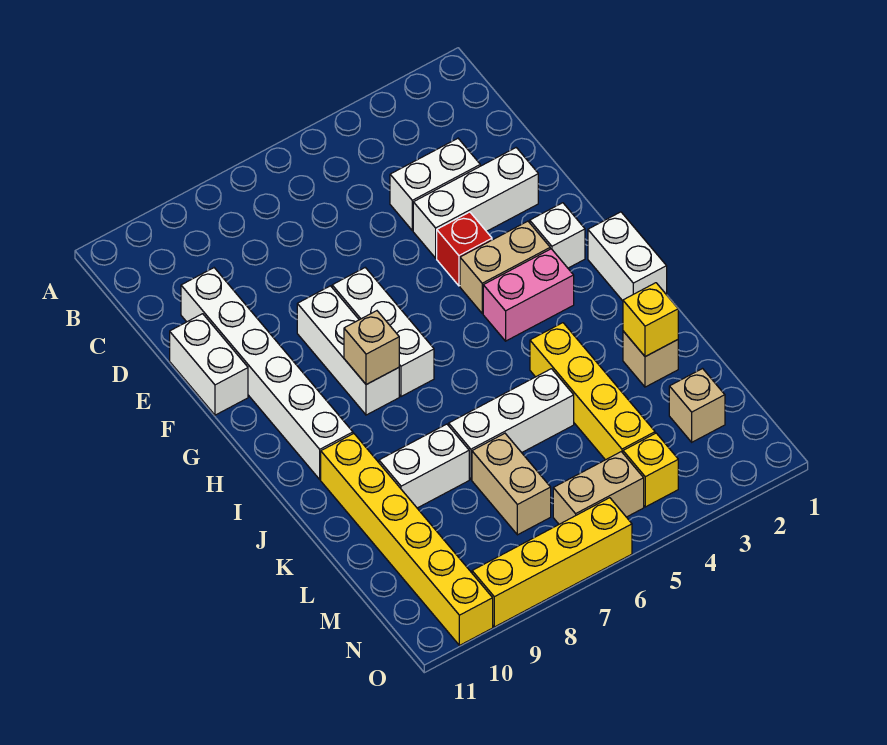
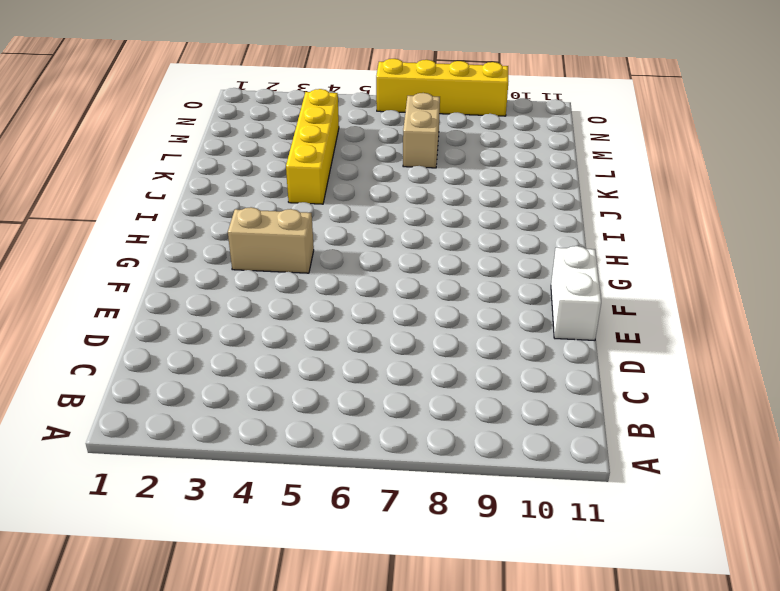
none -> white 1x2 brick [390,138,480,231]
none -> white 1x6 brick [181,268,353,479]
none -> white 1x3 brick [413,148,538,258]

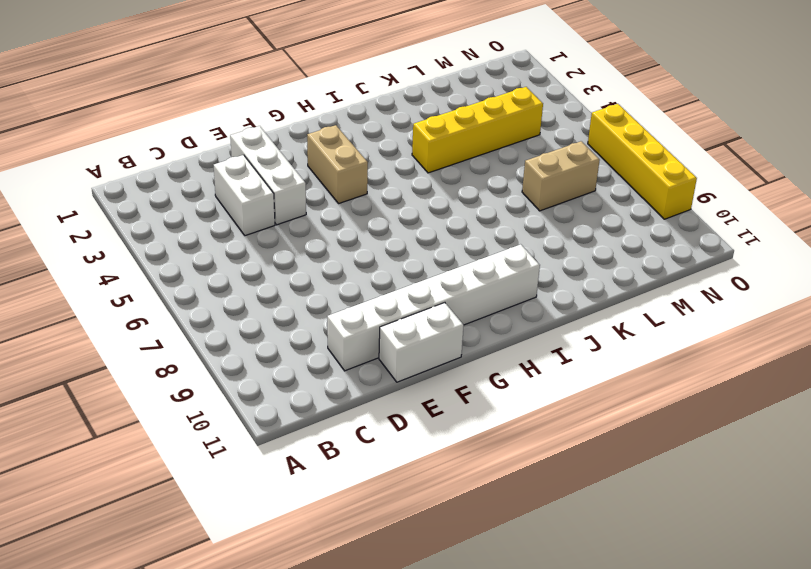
none -> red 1x1 brick [437,212,492,286]
none -> white 1x3 brick [332,268,434,397]
none -> white 1x3 brick [297,286,399,415]

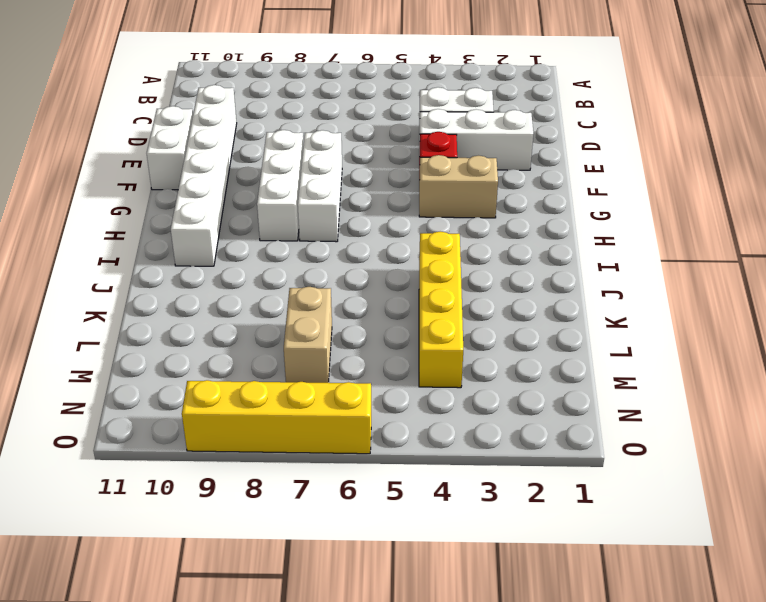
none -> white 1x1 brick [530,203,585,268]
none -> white 1x2 brick [588,212,667,301]
none -> pink 1x2 brick [483,249,574,341]

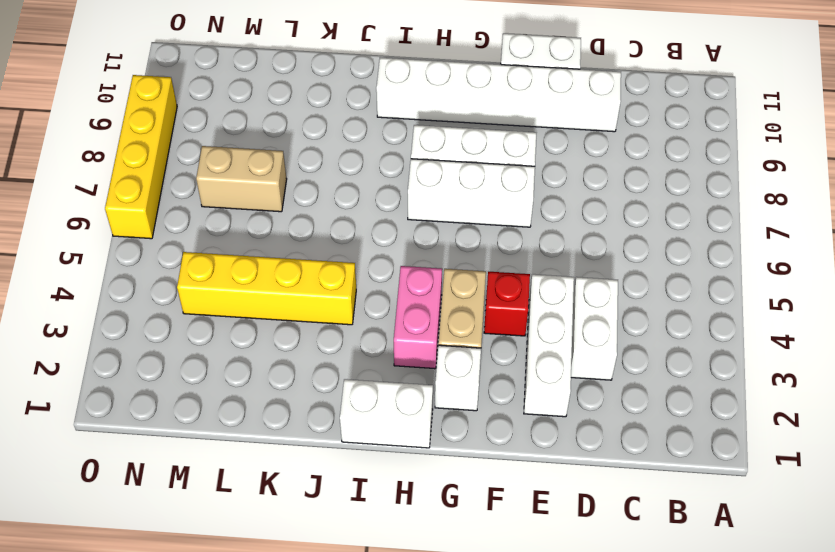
none -> yellow 1x6 brick [321,434,493,645]
none -> tan 1x1 brick [623,331,678,387]
none -> white 1x3 brick [449,369,574,479]

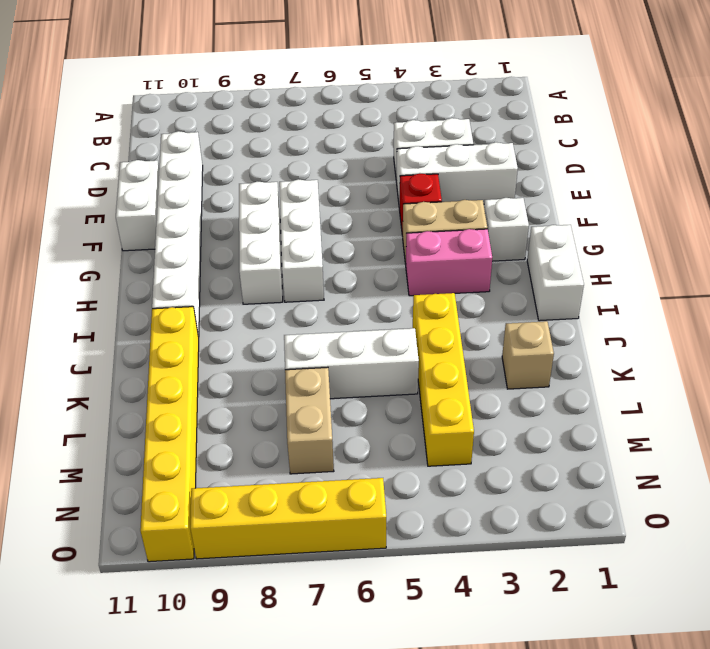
none -> white 1x2 brick [379,424,469,508]
none -> tan 1x1 brick [669,369,725,442]
none -> yellow 1x1 brick [623,433,678,507]

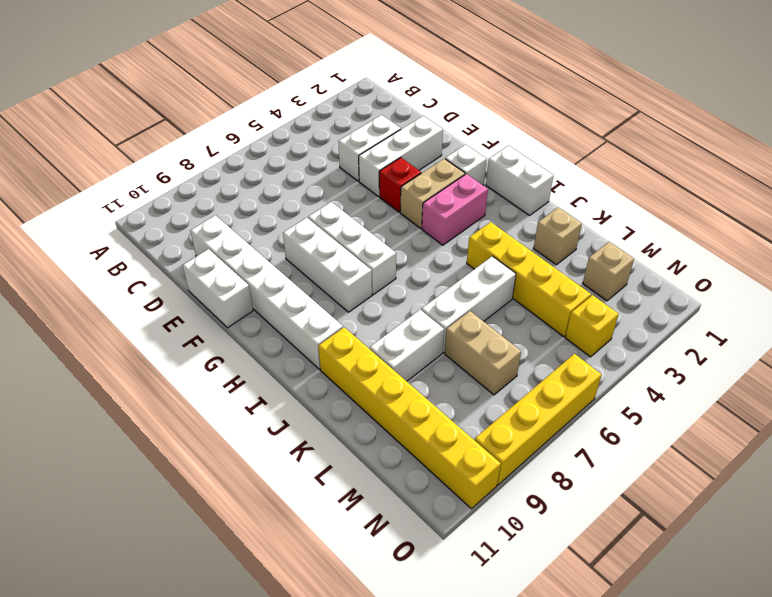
none -> tan 1x2 brick [553,452,644,524]
none -> tan 1x1 brick [344,311,399,385]
none -> yellow 1x1 brick [623,283,678,357]

